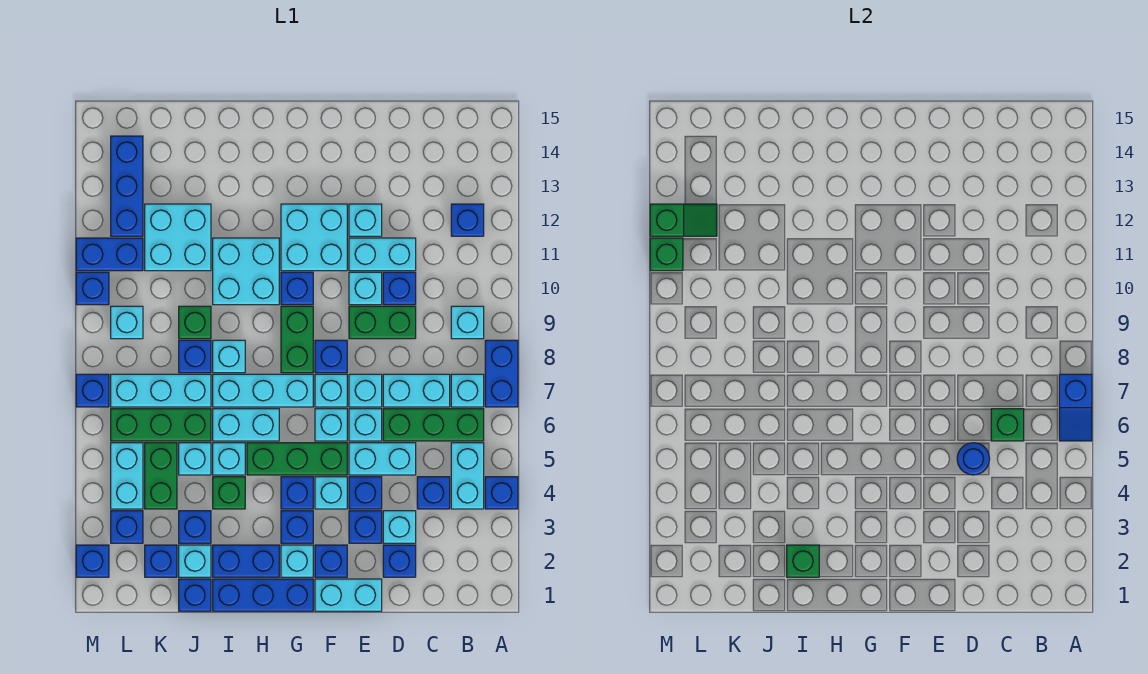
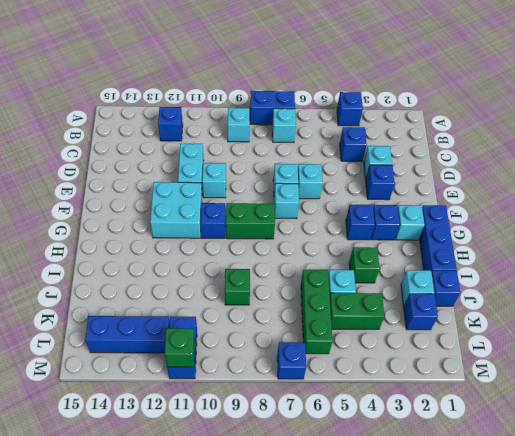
none -> cyan 1x2 brick [451,443,484,509]
none -> green 1x3 brick [383,409,484,441]
none -> cyan 1x2 brick [383,374,450,407]
none -> blue 1x1 brick [383,545,416,577]

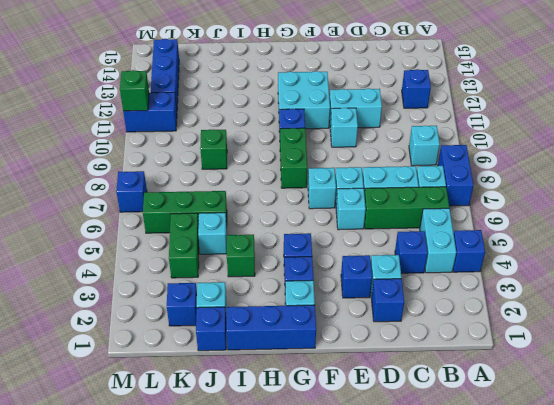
none -> cyan 1x2 brick [349,443,416,475]
none -> green 1x2 brick [349,306,416,339]
none -> blue 1x1 brick [383,272,416,305]
none -> cyan 1x2 brick [315,579,382,611]

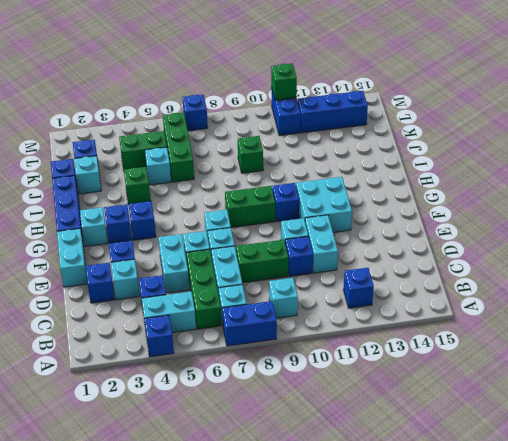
green 1x2 brick [236,240,288,283] -> green 1x2 brick turned to [349,306,416,339]
none -> blue 1x1 brick [349,477,382,509]
none -> cyan 1x1 brick [349,204,382,236]
none -> blue 1x1 brick [315,545,347,577]
none -> cyan 1x1 brick [315,477,347,509]

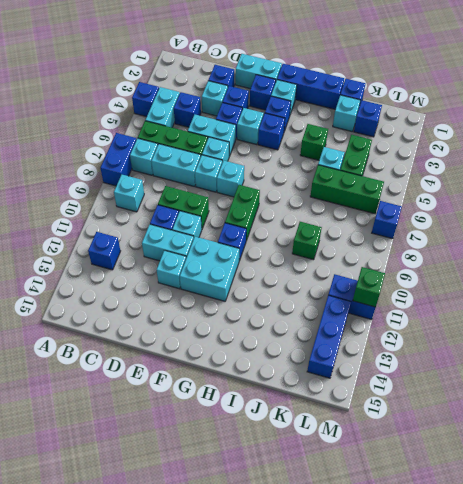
none -> green 1x3 brick [247,443,347,475]
none -> cyan 1x1 brick [315,409,347,441]
none -> blue 1x1 brick [315,340,347,373]
none -> cyan 1x3 brick [213,374,313,407]

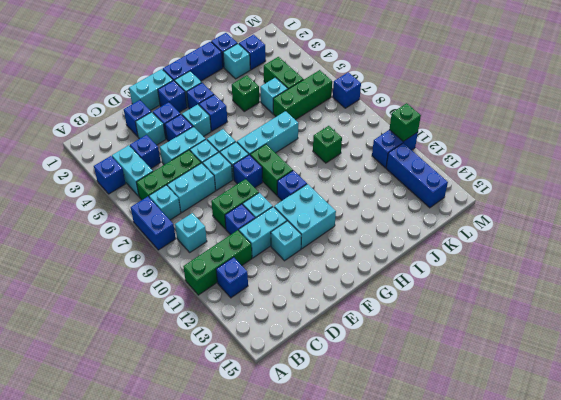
green 1x3 brick [183,230,252,295] -> green 1x3 brick moved to [247,443,347,475]
none -> blue 1x2 brick [213,545,279,577]
none -> cyan 1x2 brick [213,409,279,441]
none -> cyan 2x2 brick [213,238,279,305]
none -> cyan 1x1 brick [213,443,245,475]

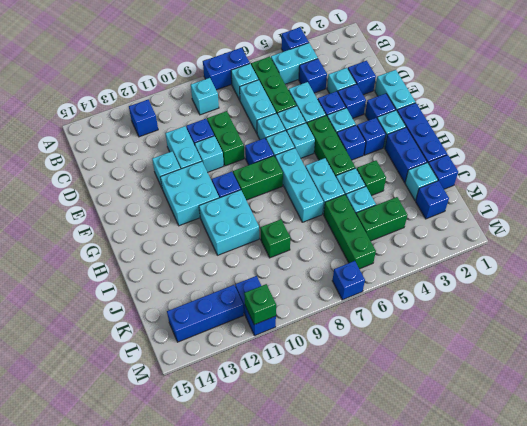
none -> cyan 1x1 brick [213,340,245,373]
none -> blue 1x1 brick [179,511,211,543]
none -> cyan 1x3 brick [111,374,211,407]
none -> blue 1x1 brick [179,340,211,373]

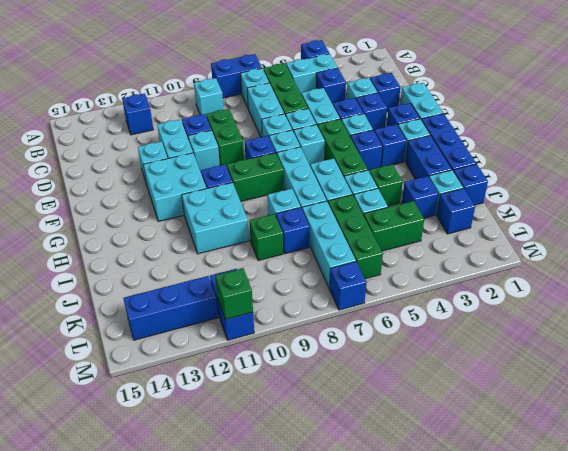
none -> cyan 2x2 brick [145,204,211,271]
none -> blue 1x1 brick [111,511,143,543]
none -> cyan 1x2 brick [111,443,143,509]
none -> cyan 1x1 brick [111,306,143,339]

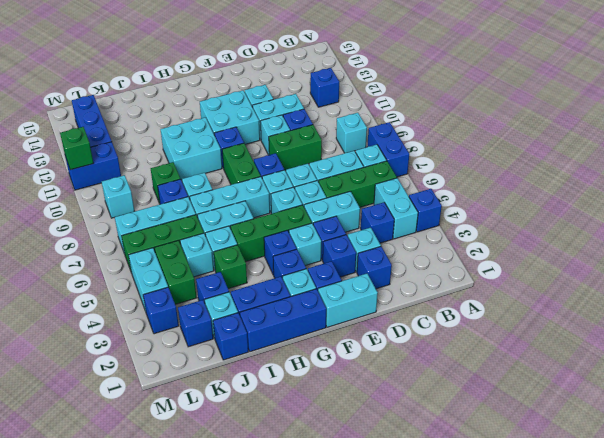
none -> cyan 2x2 brick [145,204,211,271]
none -> blue 1x1 brick [76,545,109,577]
none -> blue 1x1 brick [76,374,109,407]
none -> blue 1x1 brick [76,272,109,305]

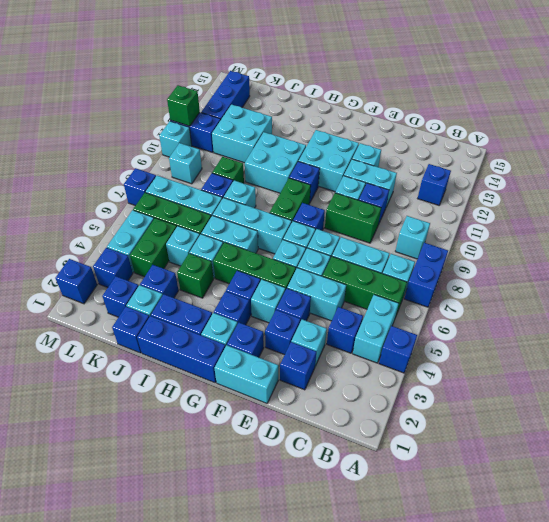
cyan 1x1 brick [159,121,192,157] -> blue 1x1 brick [76,272,109,305]
none -> blue 1x2 slope [1059,374,1092,441]
none -> green 1x1 brick [991,409,1024,441]
none -> blue 1x1 round brick [957,443,990,475]
none -> green 1x1 brick [787,545,819,577]

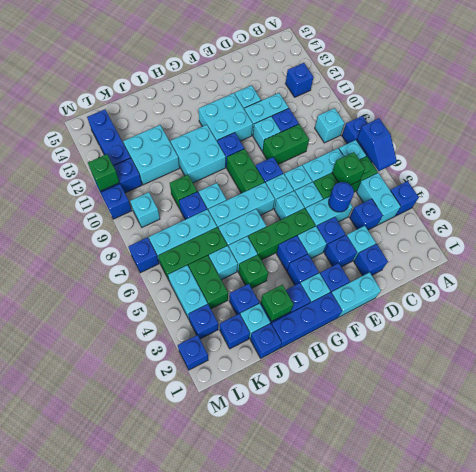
none -> green 1x2 slope [650,204,717,236]

